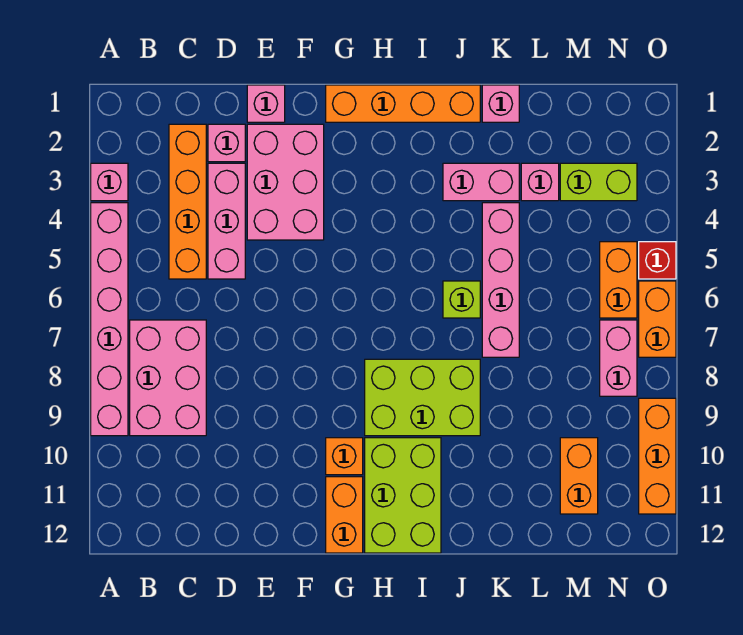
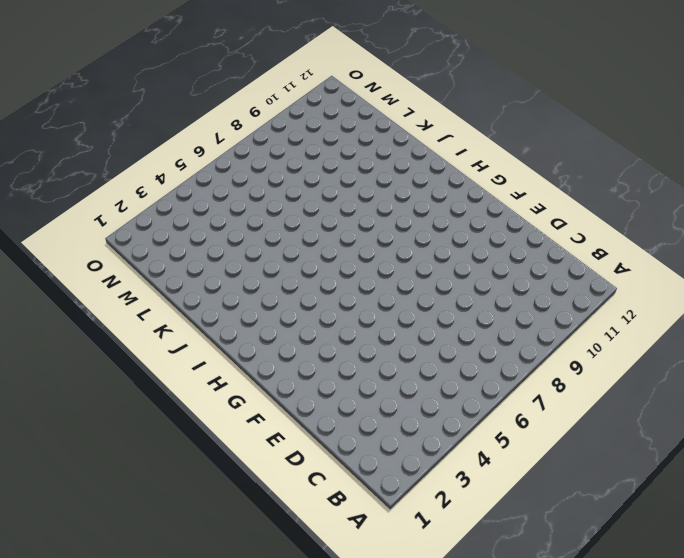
none -> pink 1x1 brick [91,163,128,201]
none -> pink 1x6 brick [91,203,128,436]
none -> pink 2x3 brick [130,320,206,436]

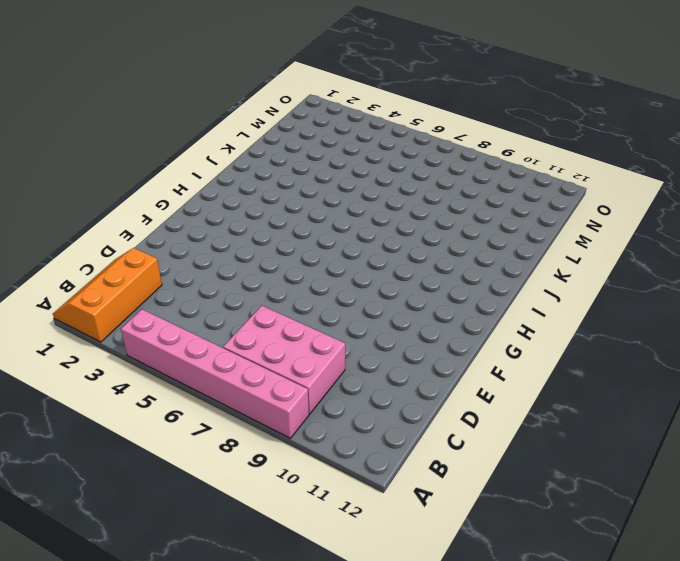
orange 2x3 slope [53,248,162,342] -> orange 1x4 brick [169,124,206,279]
none -> pink 1x1 brick [91,163,128,201]
none -> pink 1x1 brick [208,124,245,162]
none -> pink 1x3 brick [208,163,245,279]

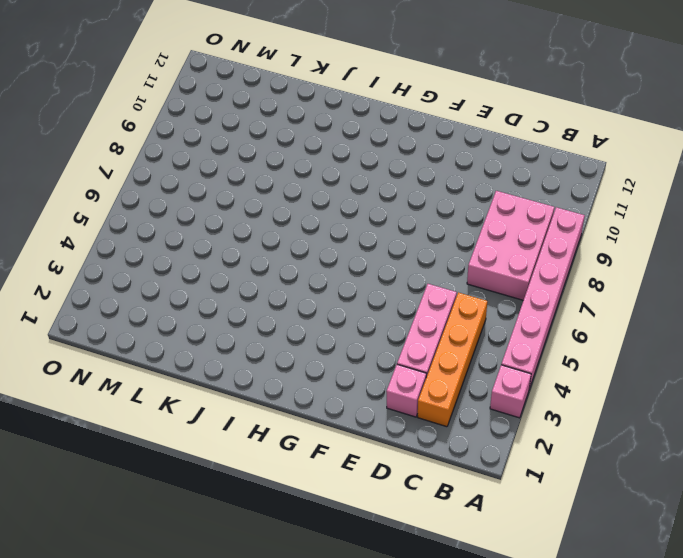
none -> pink 1x1 brick [247,85,285,122]
none -> pink 2x3 brick [247,124,324,240]
none -> orange 1x4 brick [326,85,480,122]

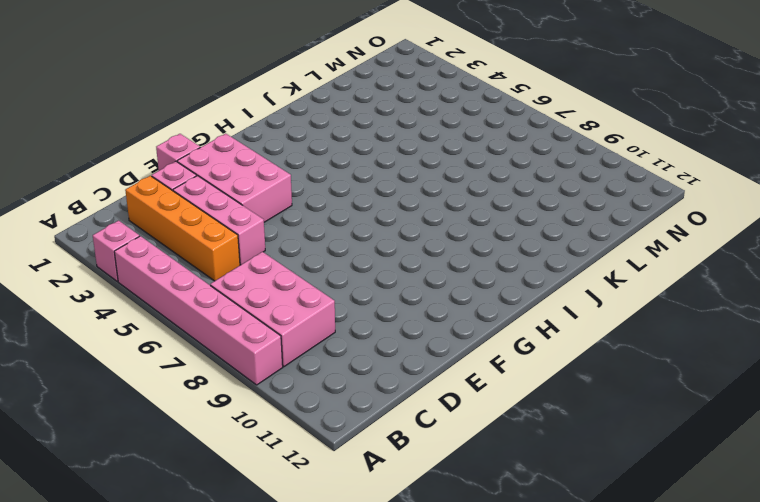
none -> orange 1x4 brick [326,85,480,122]
none -> orange 1x1 brick [326,438,363,475]
none -> orange 1x2 brick [326,477,363,553]

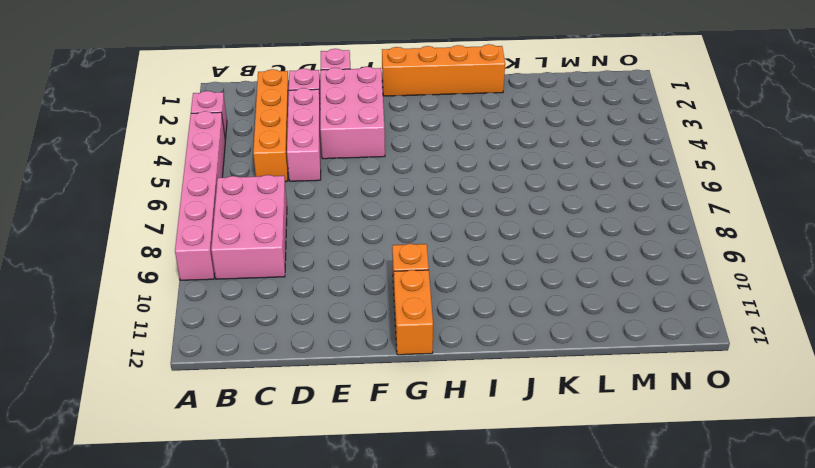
none -> lime 2x3 brick [365,359,480,436]
none -> lime 2x3 brick [365,438,441,553]
none -> pink 1x2 brick [443,163,519,201]

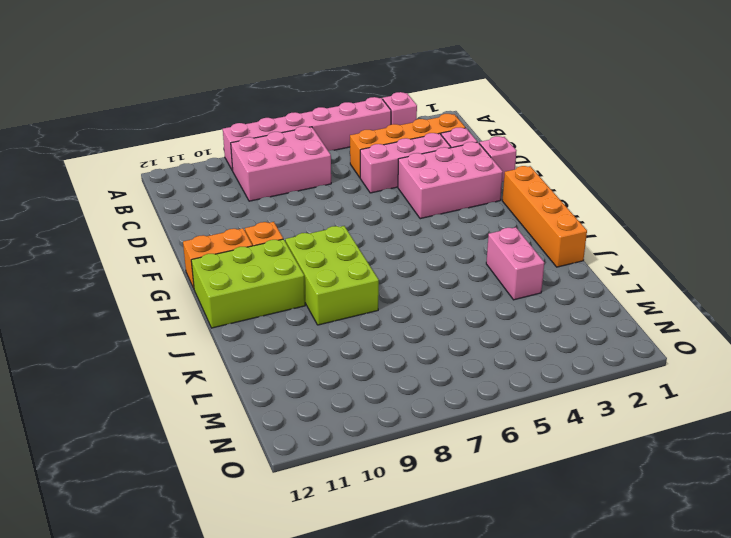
none -> lime 1x1 brick [443,281,480,318]
none -> pink 1x1 brick [482,85,519,122]
none -> pink 1x4 brick [482,203,519,357]

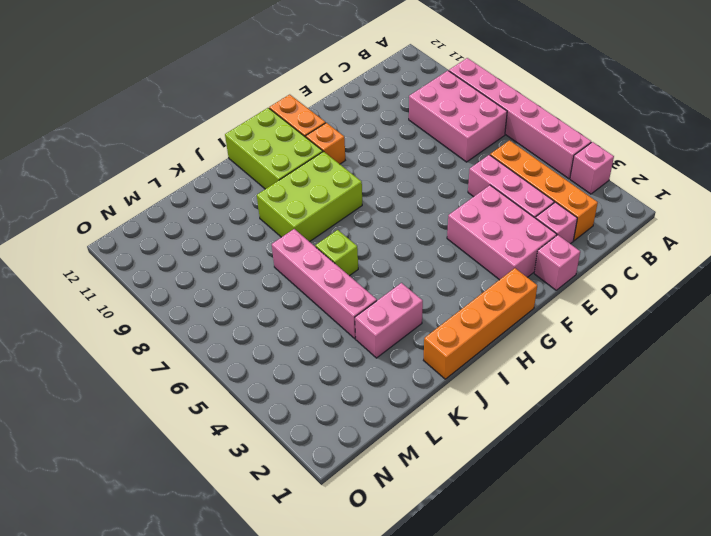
none -> pink 1x1 brick [482,85,519,122]
none -> pink 1x1 brick [521,163,559,201]
none -> lime 1x2 brick [560,163,637,201]

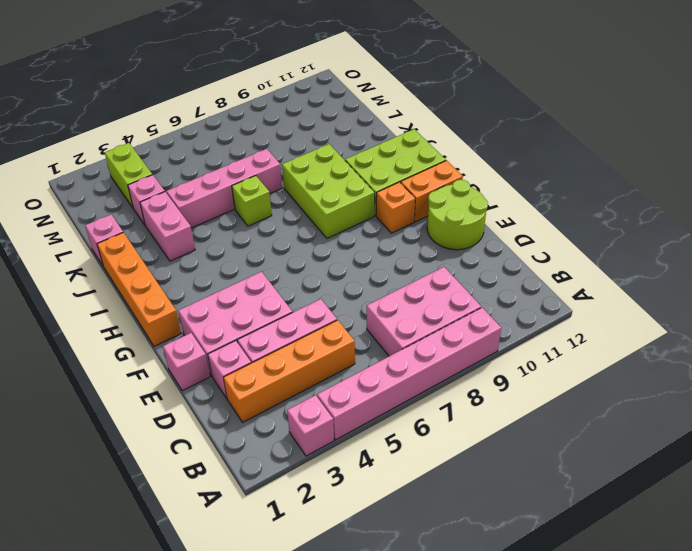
lime 2x2 round brick [427,180,488,250] -> none
none -> orange 1x2 brick [560,438,598,514]
none -> orange 1x2 brick [600,242,637,318]
none -> pink 1x2 brick [600,320,637,396]

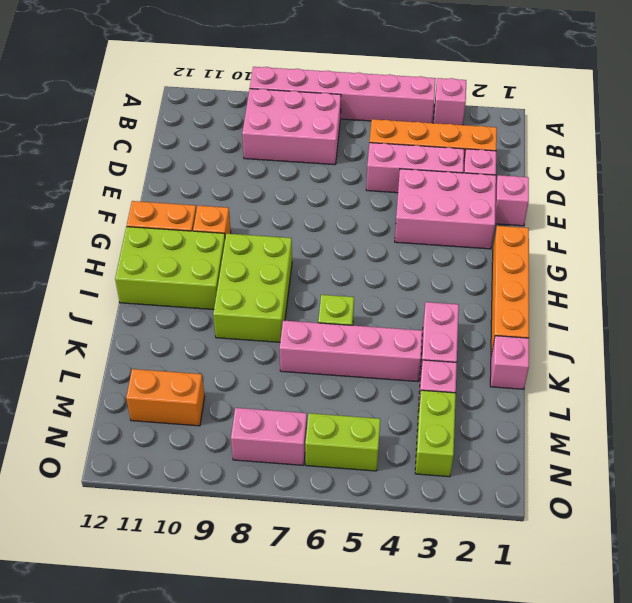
lime 1x2 brick [305,413,380,471] -> orange 1x2 brick [600,242,637,318]
none -> red 1x1 brick [639,242,676,279]
none -> orange 1x2 brick [639,281,676,357]
none -> orange 1x3 brick [639,398,676,514]

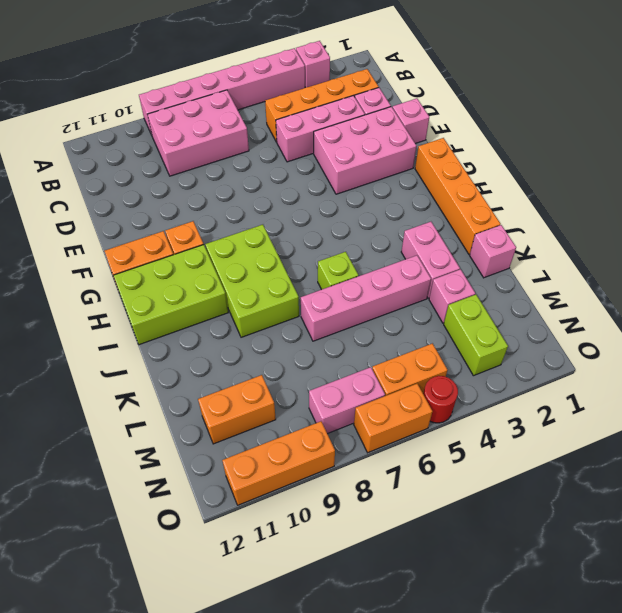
red 1x1 round brick [423,376,458,423] -> red 1x1 brick [639,242,676,279]

